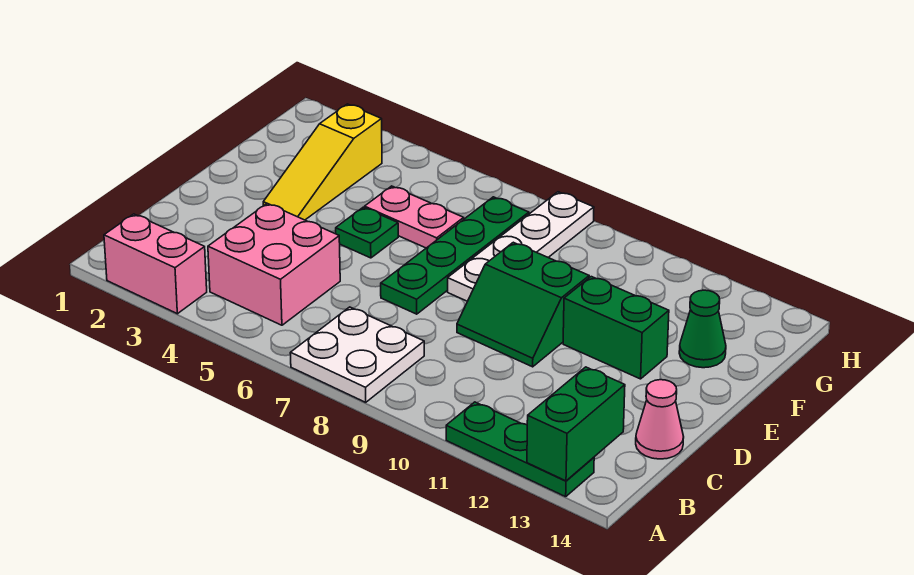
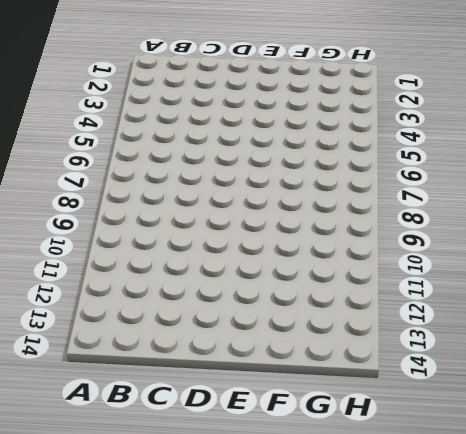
none -> pink 1x2 brick [104,214,207,314]
none -> white 2x2 plate [290,307,424,402]
none -> green 1x3 plate [446,402,594,497]

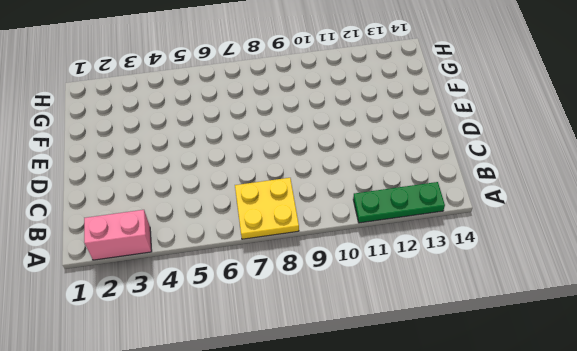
yellow 2x2 plate [235,178,299,239] -> white 2x2 plate [290,307,424,402]
none -> pink 2x2 brick [208,203,340,325]
none -> pink 1x1 cone [636,380,684,459]
none -> green 1x4 plate [381,197,529,314]

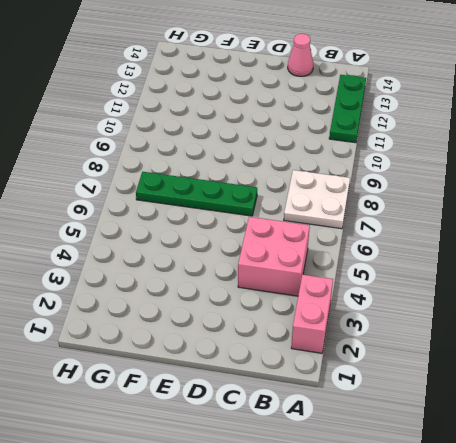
none -> green 2x2 slope [457,242,589,367]
none -> yellow 1x3 slope [263,104,382,220]
none -> green 1x1 plate [336,207,398,258]

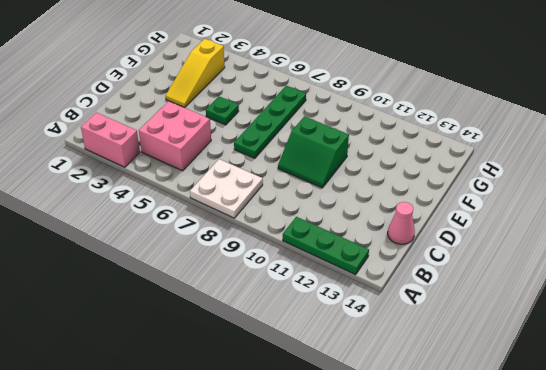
none -> white 1x4 plate [448,192,594,301]
none -> green 1x2 brick [563,277,669,379]
none -> pink 1x2 plate [365,186,464,248]

